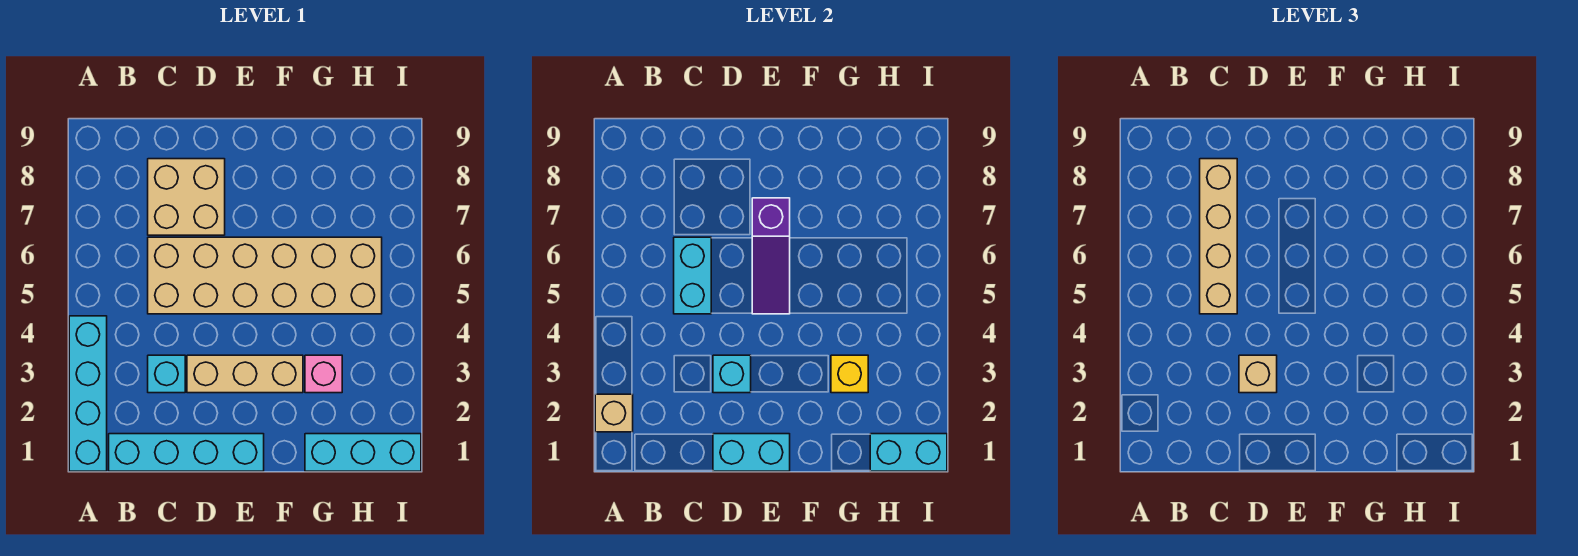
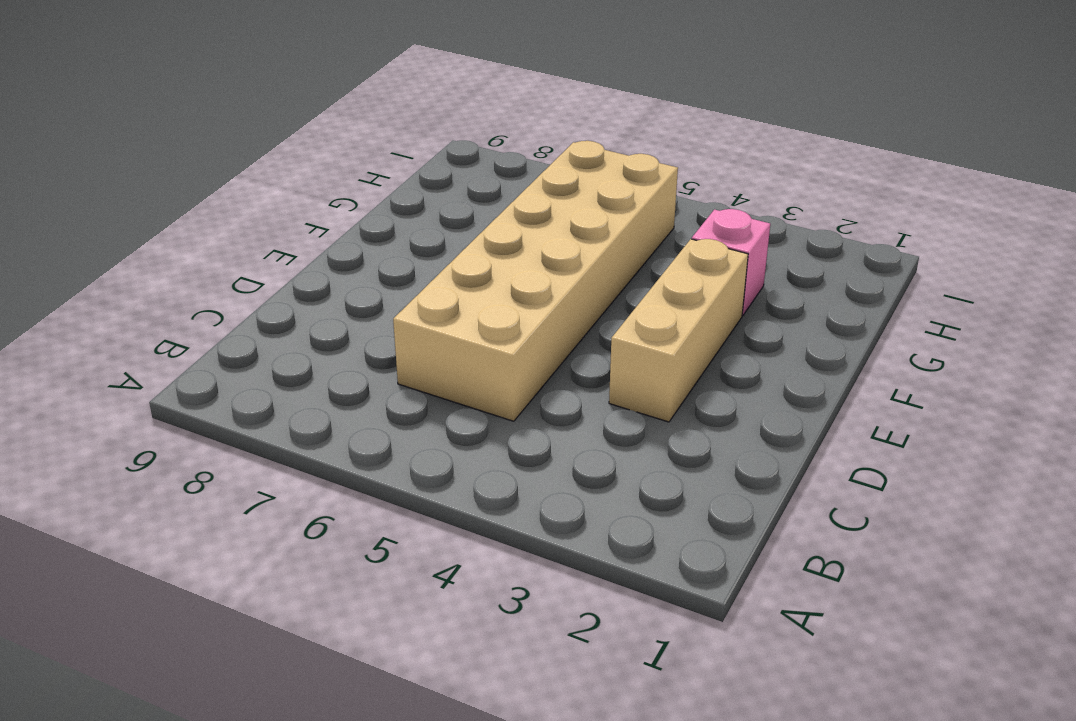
none -> cyan 1x4 brick [69,316,107,471]
none -> cyan 1x4 brick [109,434,264,471]
none -> cyan 1x1 brick [148,355,185,393]

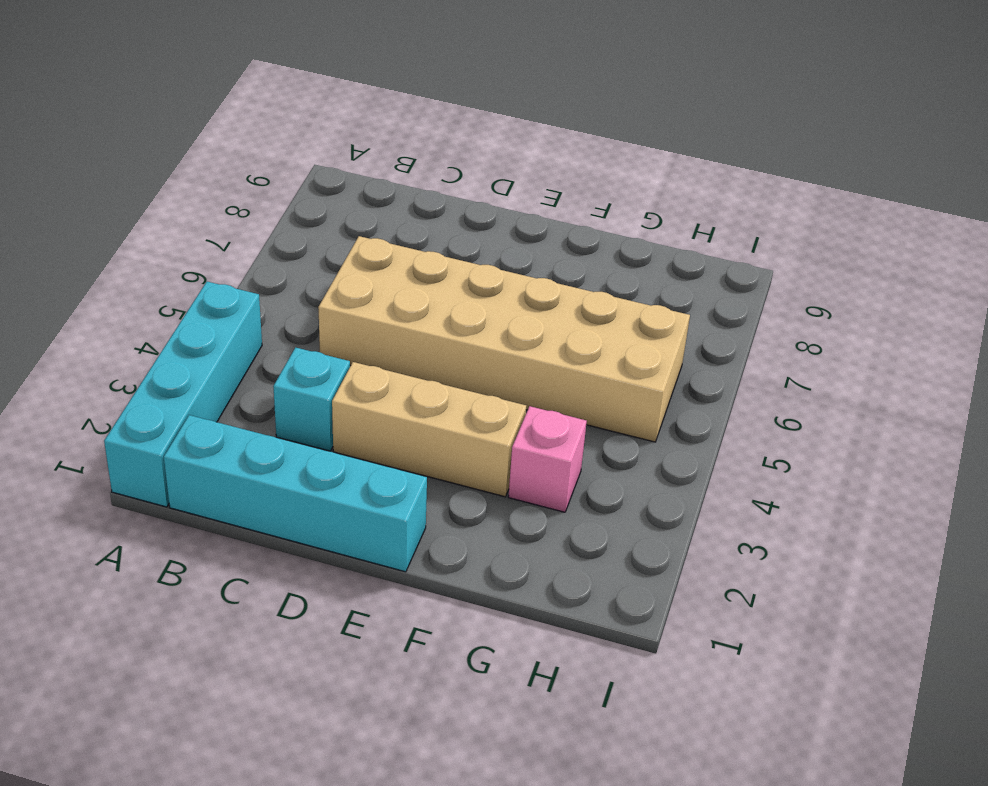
none -> tan 2x2 brick [148,159,225,235]
none -> cyan 1x3 brick [305,434,421,471]
none -> tan 1x1 brick [595,394,633,432]

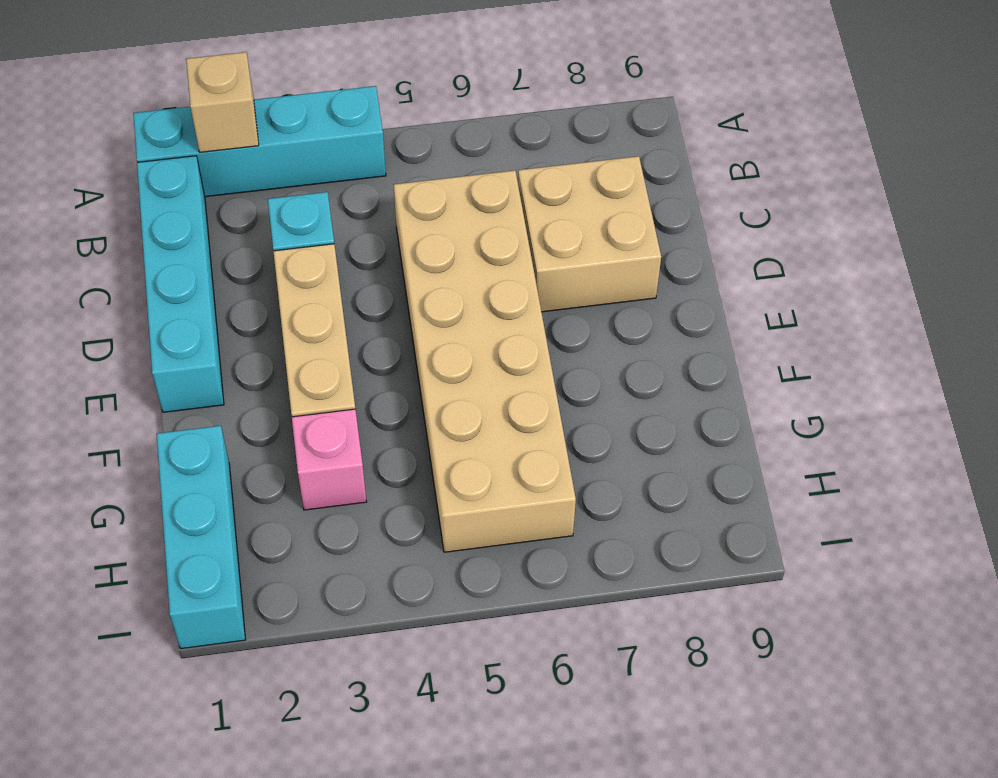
none -> cyan 1x2 brick [674,237,711,314]
none -> cyan 1x2 brick [713,434,790,471]
none -> cyan 1x1 brick [713,355,751,393]

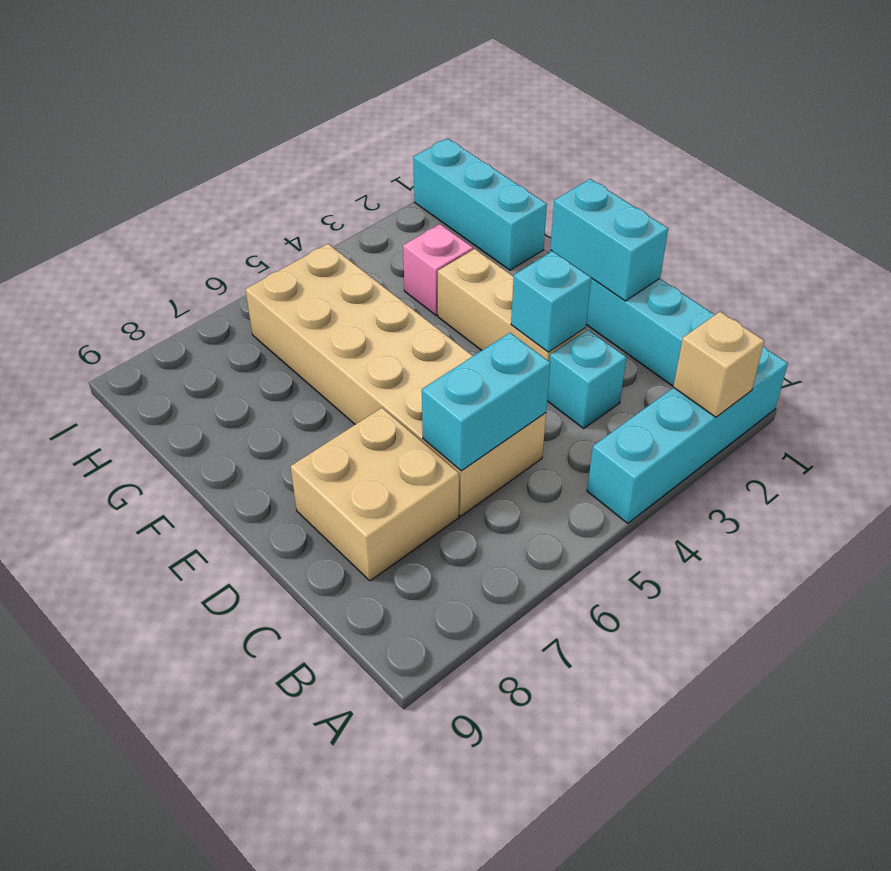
none -> purple 1x3 slope [752,198,790,314]
none -> yellow 1x1 brick [831,355,868,393]
none -> cyan 1x2 brick [870,434,947,471]

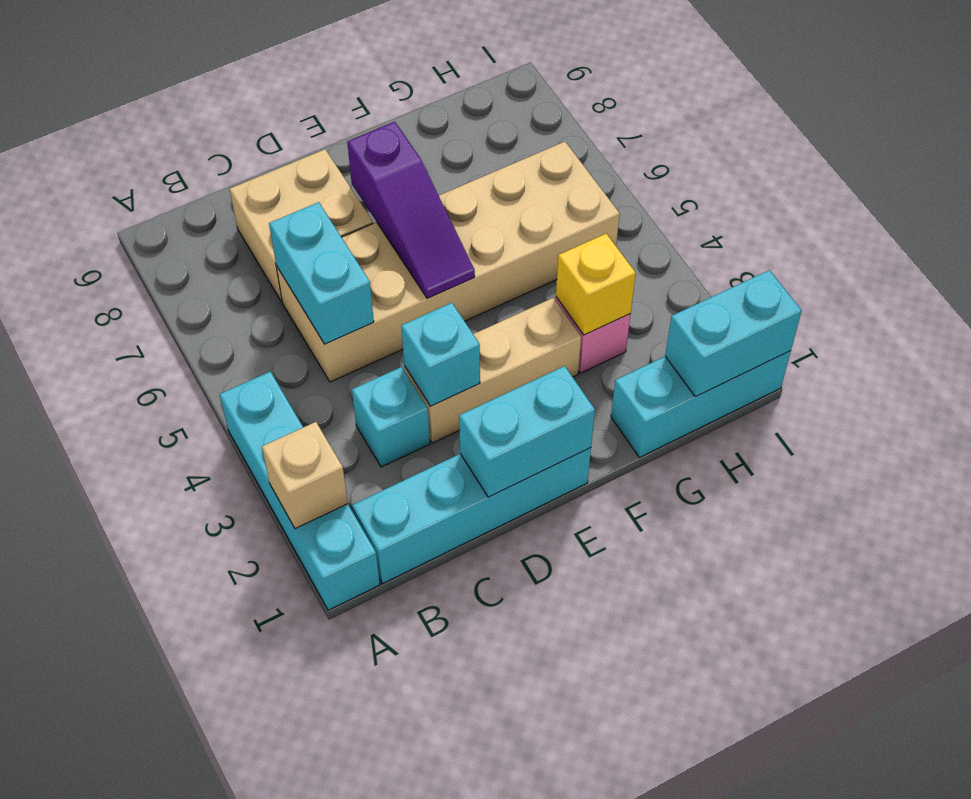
none -> tan 1x4 brick [1200,159,1237,314]
none -> tan 1x1 brick [1239,355,1277,393]

